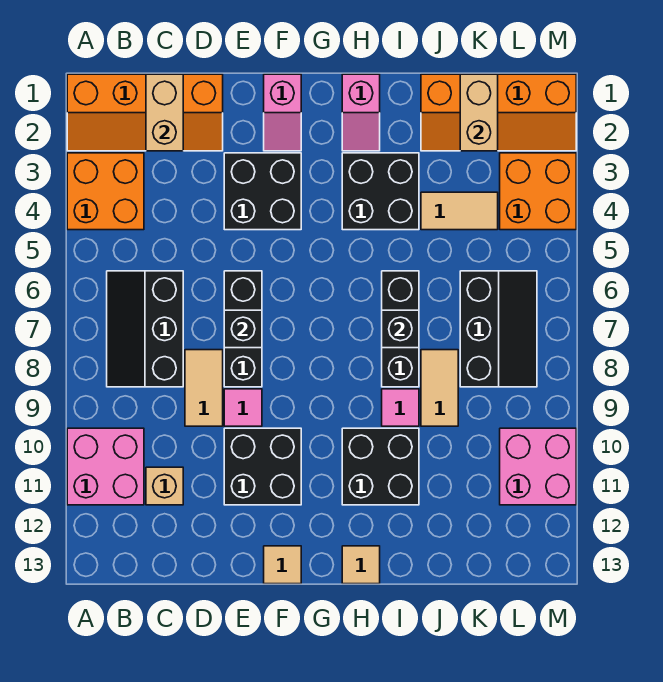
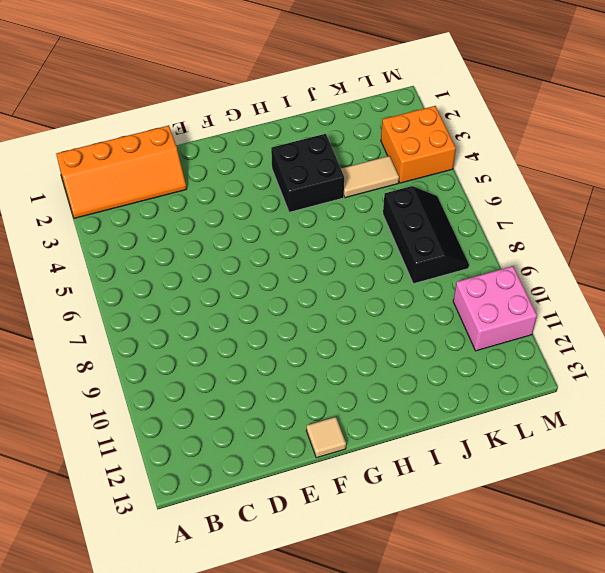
none -> orange 2x2 brick [67,153,144,230]
none -> pink 2x2 brick [67,428,144,505]
none -> black 2x3 slope [107,271,183,387]

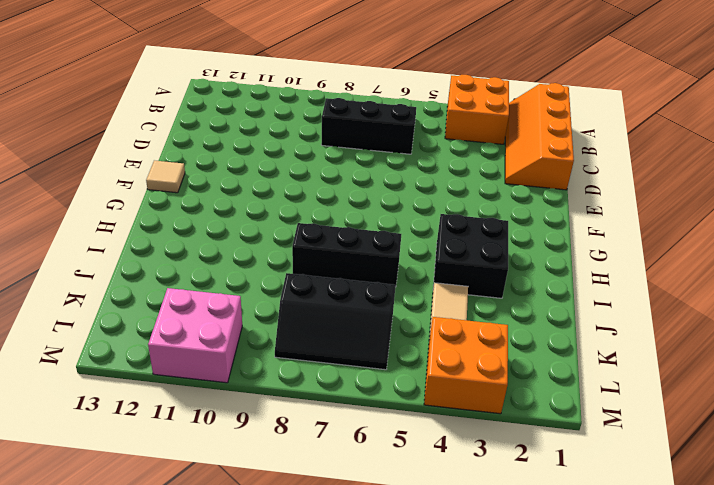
none -> pink 2x2 brick [67,428,144,505]
none -> tan 1x1 brick [146,467,183,505]
none -> tan 1x2 tile [185,350,223,426]

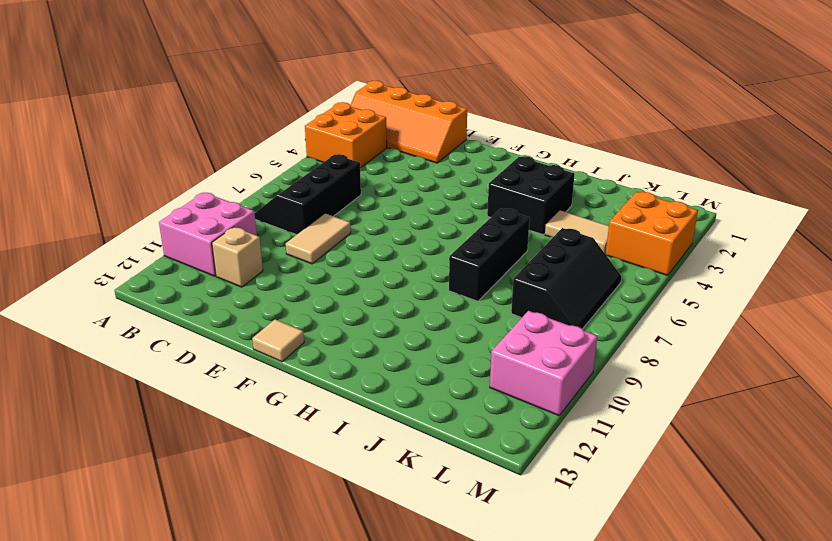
none -> black 2x2 brick [224,153,301,230]
none -> black 1x3 brick [224,271,262,387]
none -> pink 1x1 tile [224,389,262,426]

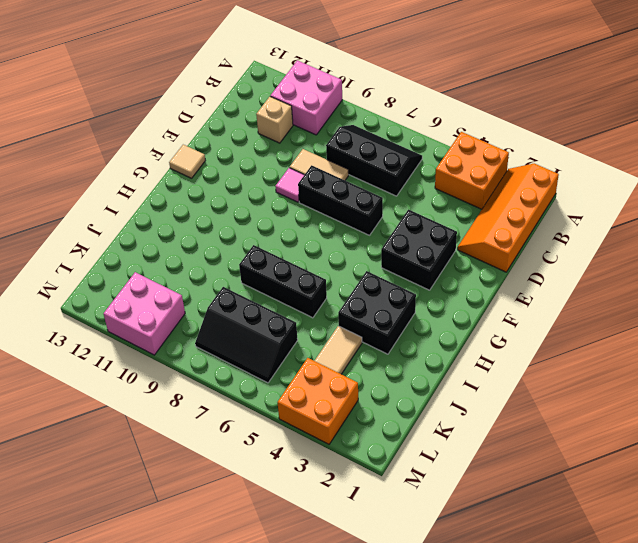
none -> black 2x2 brick [224,428,301,505]
none -> pink 1x2 slope [264,74,301,151]
none -> pink 1x2 slope [342,74,380,151]

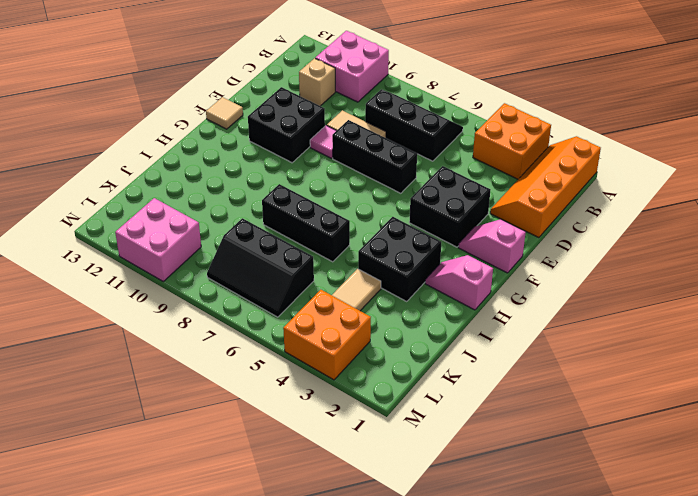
none -> black 2x2 brick [342,428,419,505]
none -> tan 1x1 tile [342,546,380,584]
none -> pink 1x1 tile [382,389,419,426]

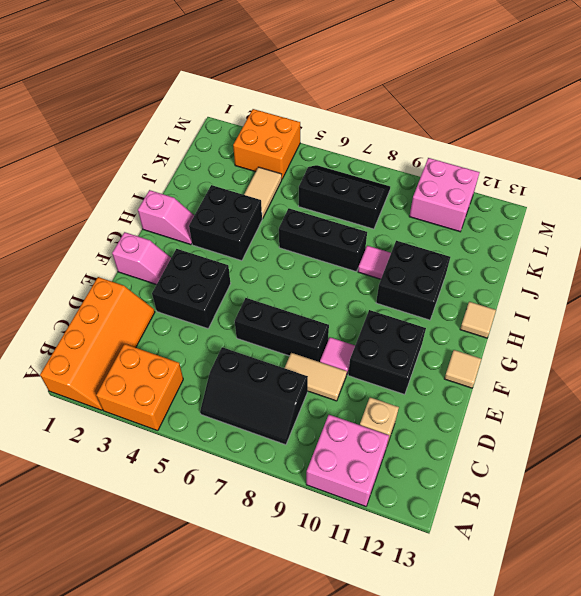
none -> orange 2x4 slope [421,74,576,151]
none -> tan 1x2 tile [421,350,458,426]
none -> tan 1x2 brick [146,74,183,151]

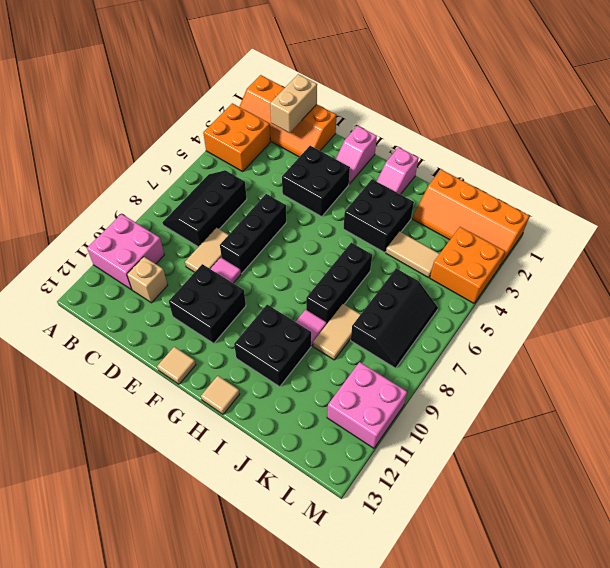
none -> black 1x1 brick [224,310,262,348]
none -> black 1x1 brick [382,310,419,348]
none -> tan 1x2 brick [460,74,498,151]

